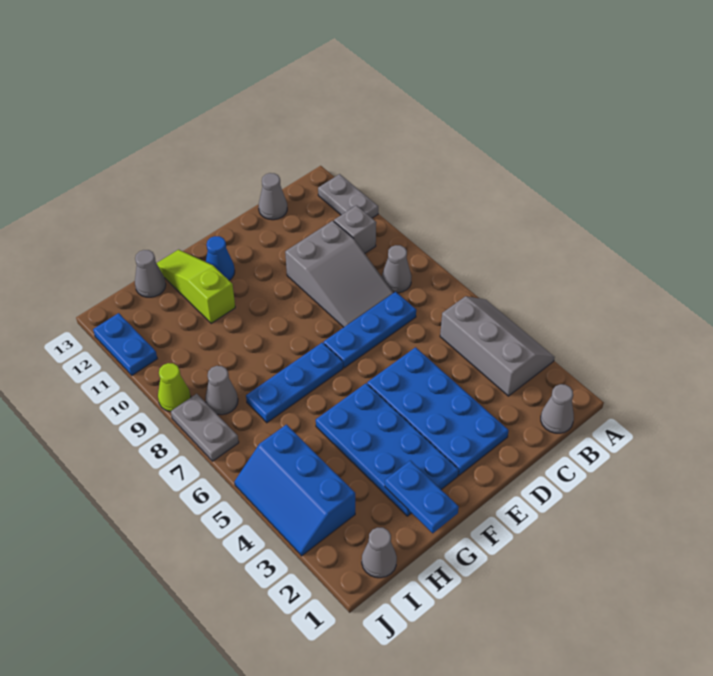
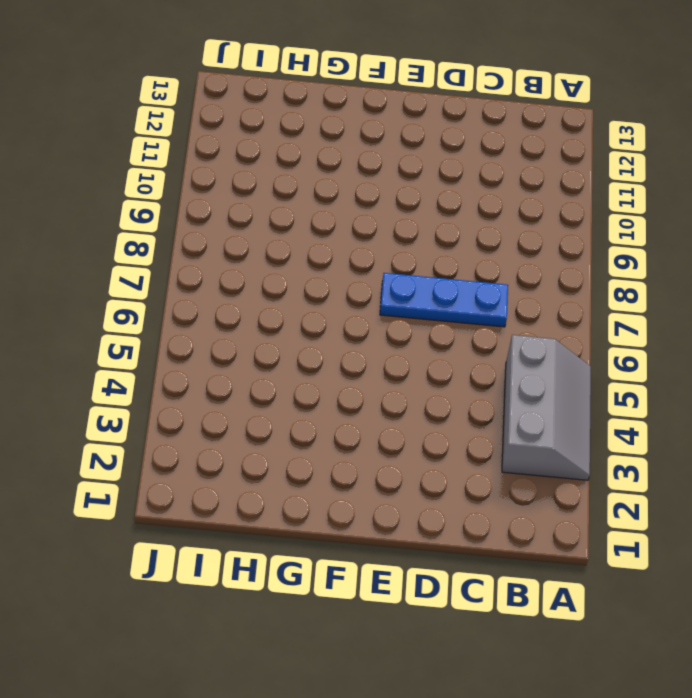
none -> grey 1x2 plate [318,174,378,218]
none -> grey 1x1 cone [541,384,574,433]
none -> grey 1x1 cone [382,245,411,293]

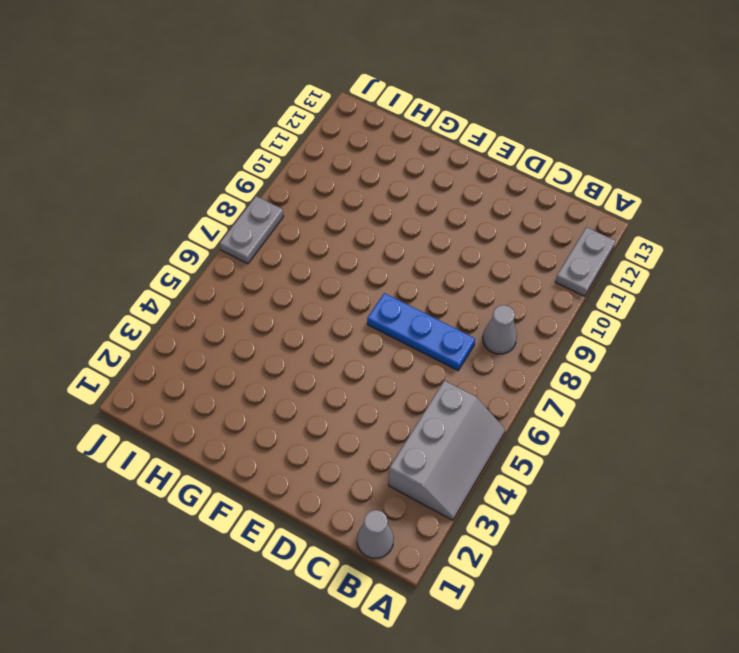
none -> grey 1x1 brick [334,205,376,253]
none -> grey 2x3 slope [285,221,394,327]
none -> grey 1x1 cone [259,173,287,220]

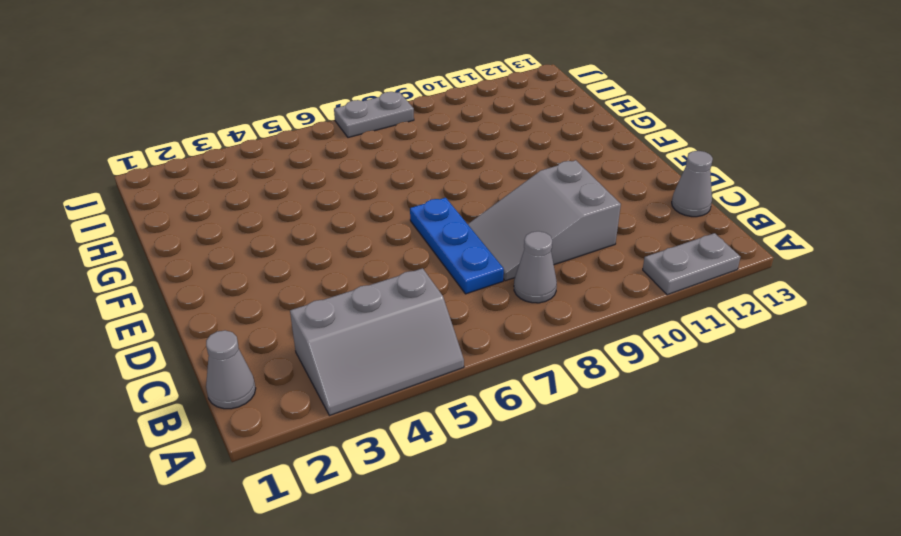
none -> grey 1x1 brick [334,205,376,253]
none -> blue 2x4 plate [367,347,509,475]
none -> blue 2x4 plate [316,383,459,516]

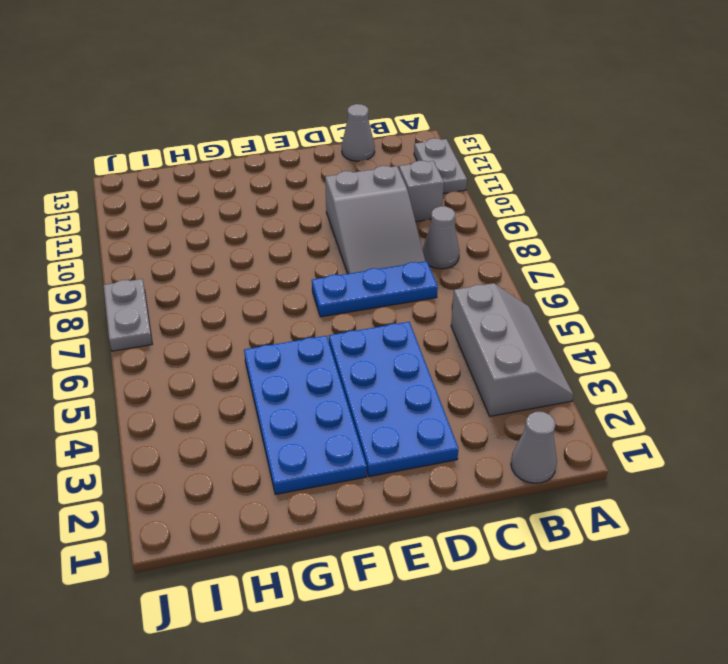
none -> blue 1x3 plate [246,342,343,423]
none -> blue 1x1 cone [206,236,235,280]
none -> lime 1x3 slope [157,250,235,324]

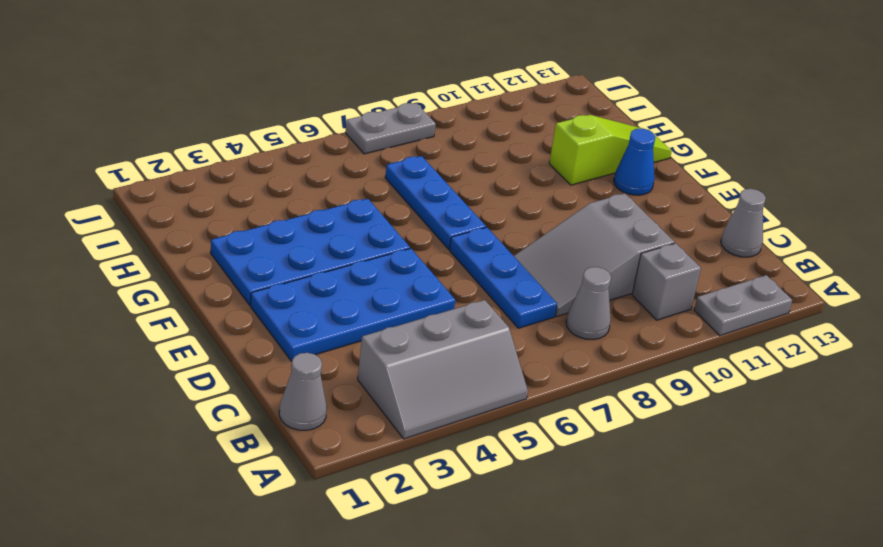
none -> grey 1x1 cone [135,250,166,297]
none -> grey 1x1 cone [362,528,397,578]
none -> blue 2x3 slope [235,425,355,556]

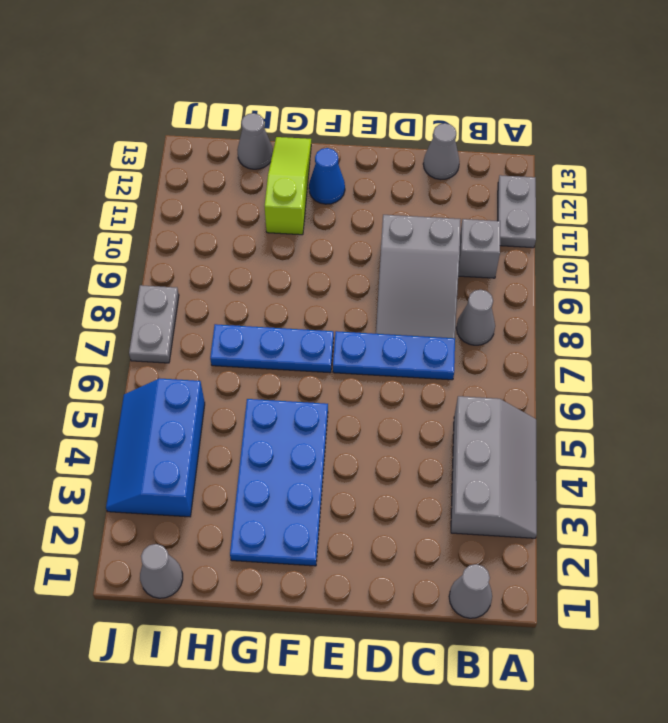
none -> blue 2x4 plate [367,347,509,475]
none -> grey 1x1 cone [205,366,238,415]
none -> lime 1x1 cone [158,363,191,412]

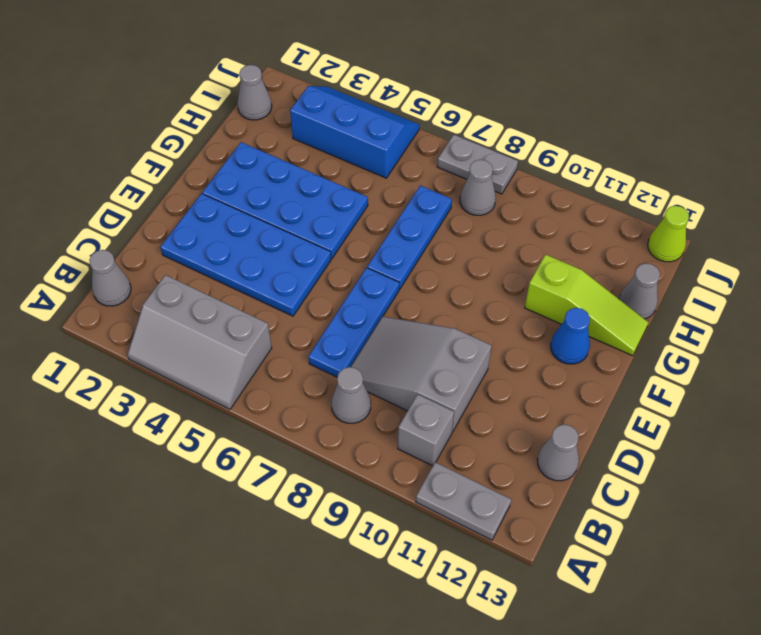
lime 1x1 cone [648,206,689,262] -> lime 1x1 cone moved to [158,363,191,412]
none -> blue 1x2 plate [93,313,157,375]
none -> blue 1x2 plate [385,460,459,533]

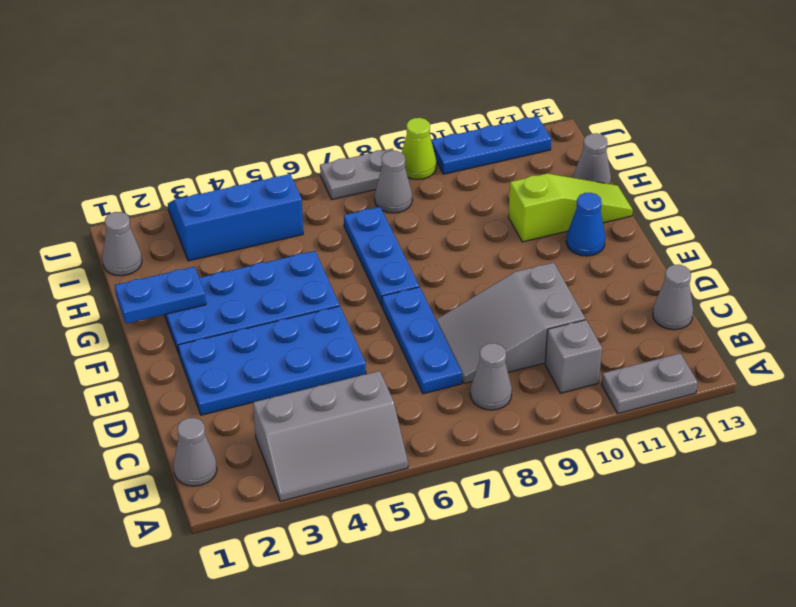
blue 1x3 plate [431,116,551,174] -> blue 1x2 plate [93,313,157,375]

